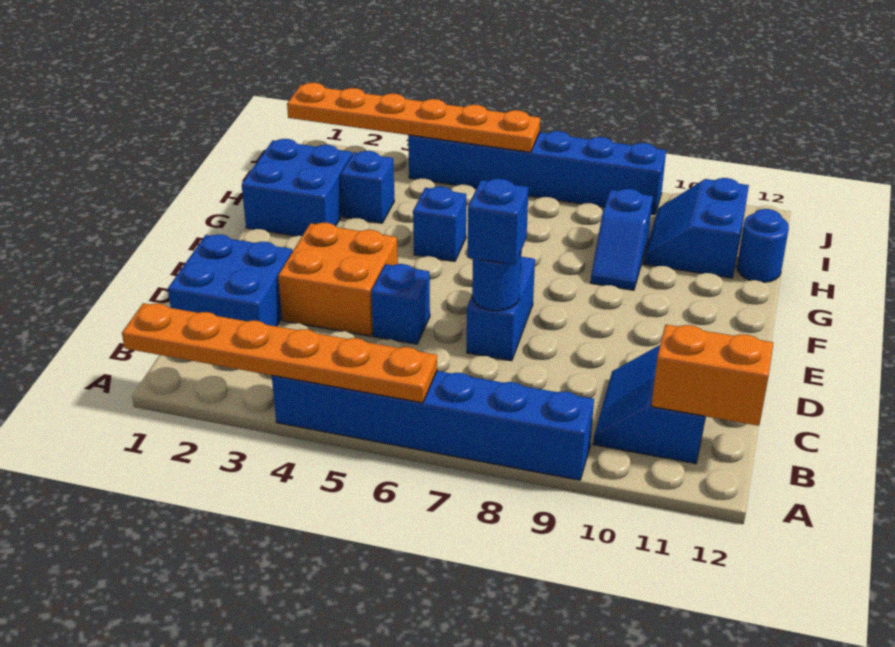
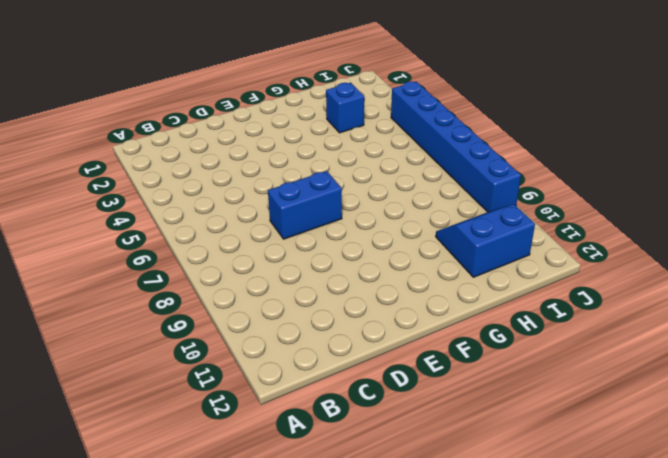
none -> blue 1x6 brick [272,371,594,480]
none -> blue 2x2 slope [593,345,706,464]
none -> blue 2x2 brick [168,234,292,326]

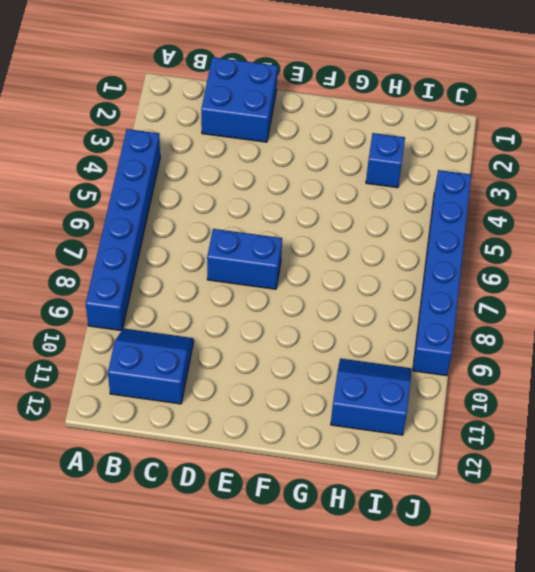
none -> orange 2x2 brick [278,223,398,336]
none -> blue 1x1 brick [371,264,430,344]
none -> blue 2x2 brick [242,139,352,236]

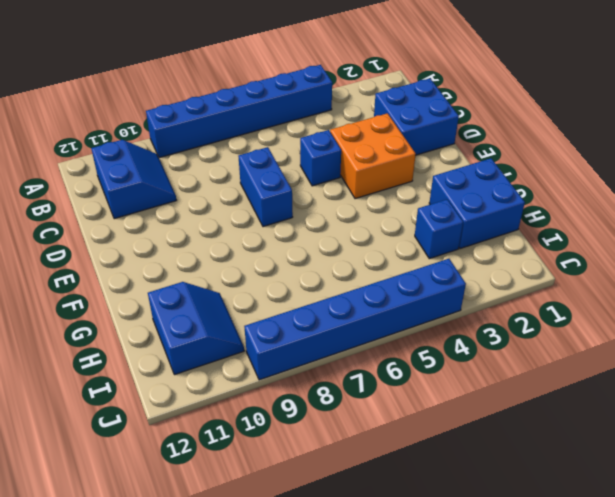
none -> blue 1x1 brick [413,187,466,261]
none -> blue 1x2 slope [591,189,653,290]
none -> blue 1x1 round brick [737,209,789,282]

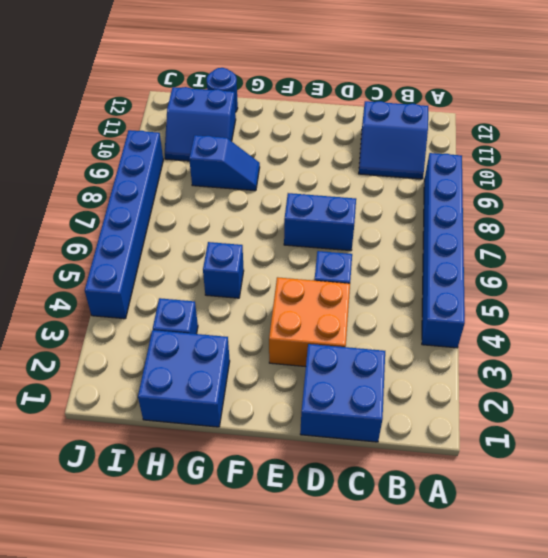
none -> orange 1x6 plate [122,303,437,403]
none -> orange 1x2 brick [651,325,773,426]
none -> blue 1x1 round brick [472,253,521,311]

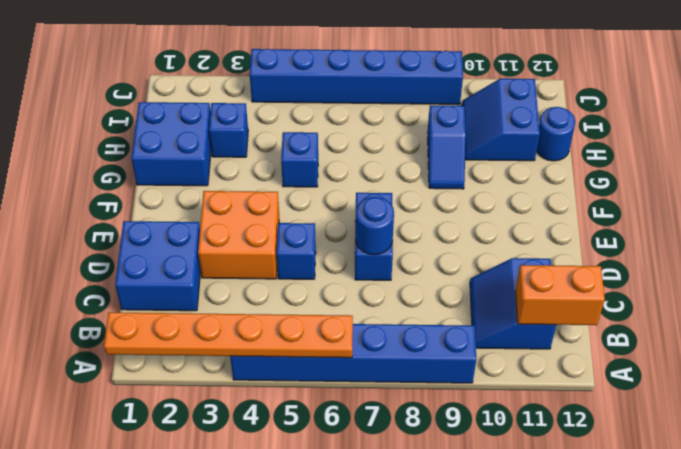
none -> orange 1x6 plate [287,83,540,152]
none -> blue 1x1 brick [468,179,529,265]

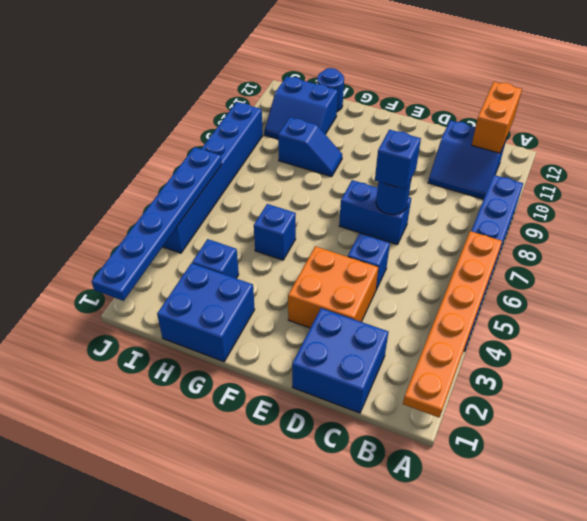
blue 1x6 plate [92,147,222,301] -> orange 1x6 plate [287,83,540,152]

